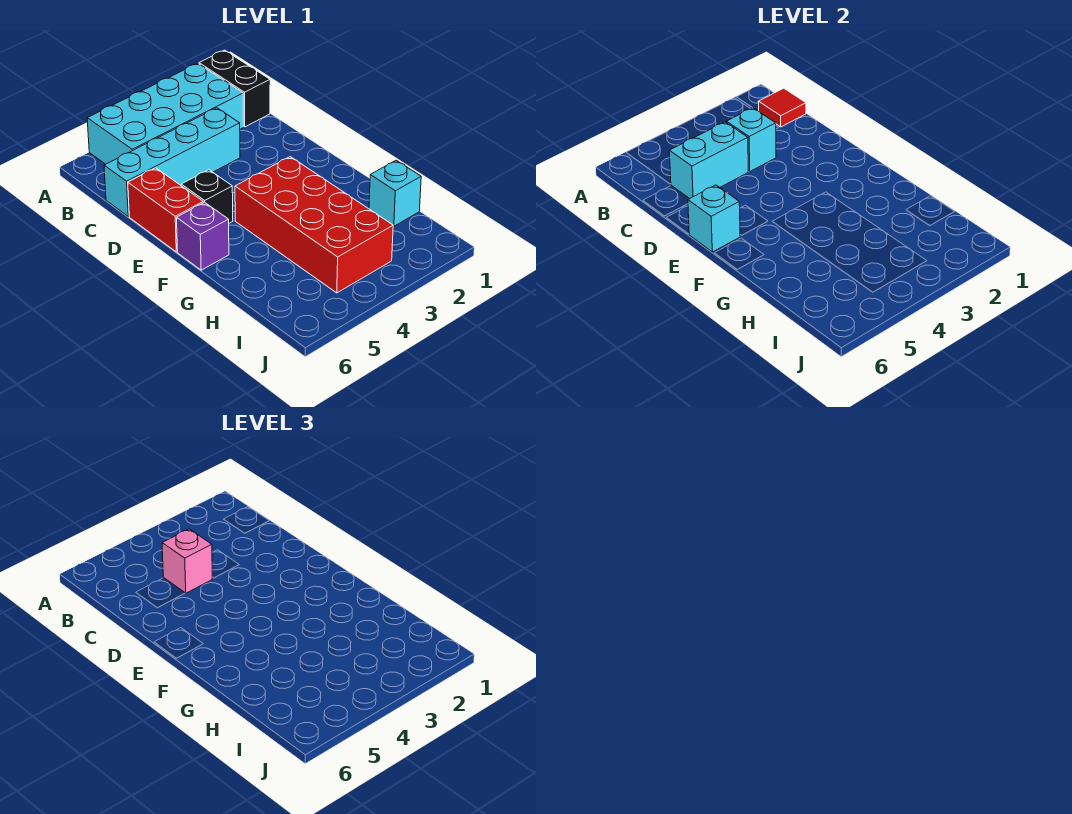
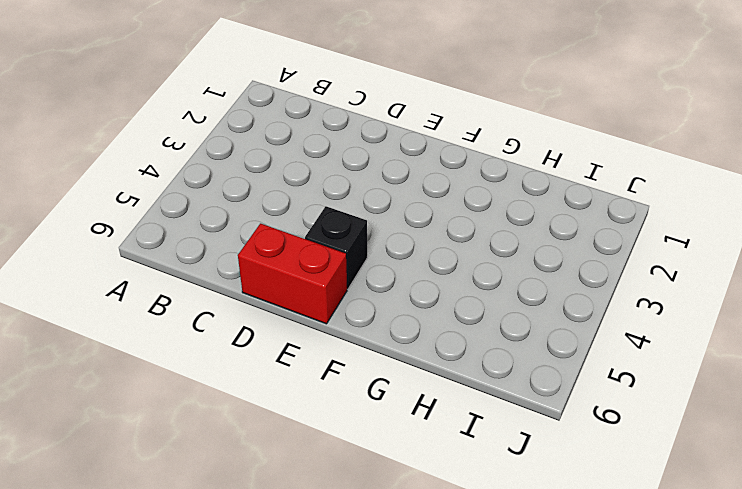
none -> black 1x2 brick [199,50,270,127]
none -> cyan 2x4 brick [87,63,244,164]
none -> cyan 1x4 brick [104,108,240,217]

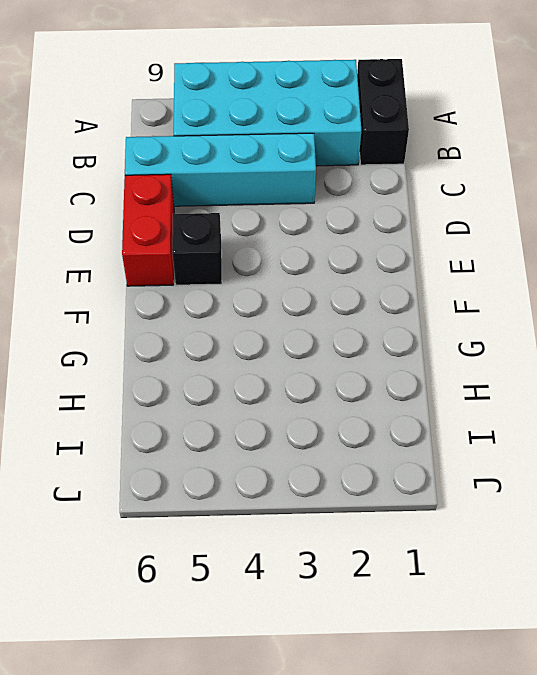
none -> red 2x4 brick [235,157,393,293]
none -> purple 1x1 brick [177,202,229,270]
none -> cyan 1x1 brick [369,160,421,226]

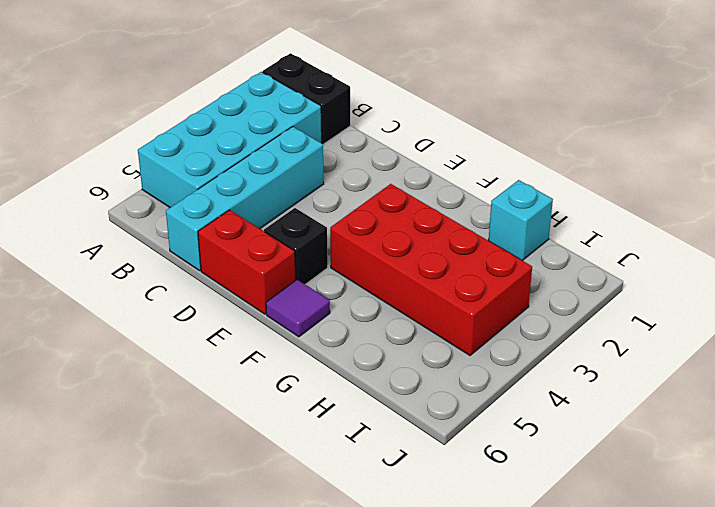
purple 1x1 tile [266,280,330,337] -> purple 1x1 brick [177,202,229,270]
none -> red 1x1 tile [758,88,806,127]
none -> cyan 1x1 brick [726,108,776,171]
none -> cyan 1x2 brick [669,122,748,199]

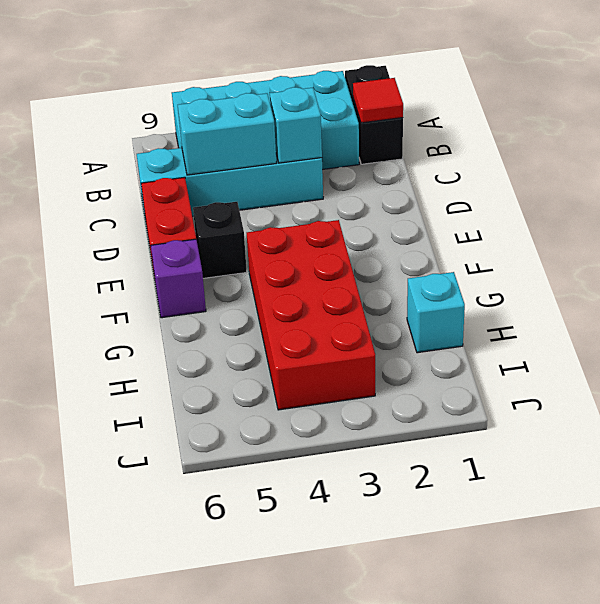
none -> cyan 1x1 brick [688,185,740,252]
none -> pink 1x1 brick [162,529,212,593]

